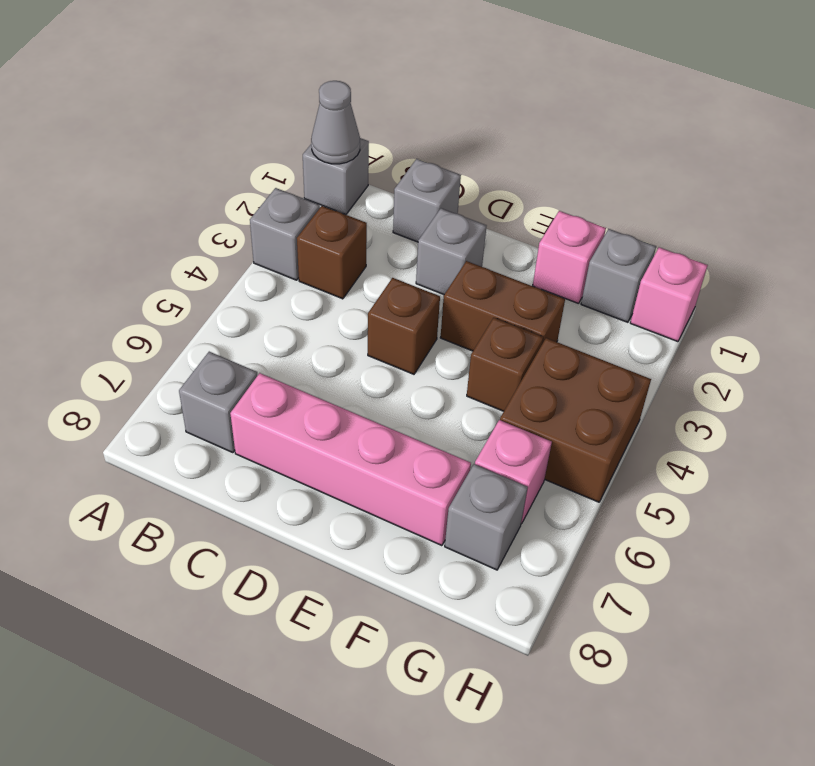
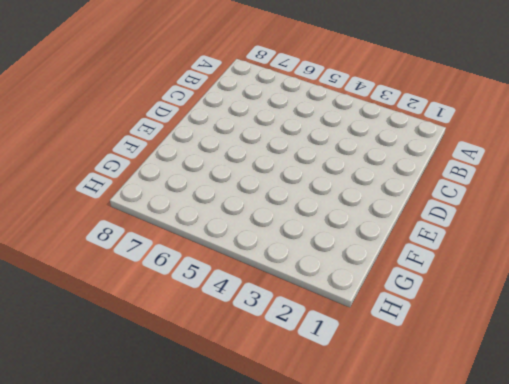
none -> grey 1x1 brick [303,138,369,215]
none -> grey 1x1 brick [250,188,320,280]
none -> brown 1x1 brick [297,206,367,299]

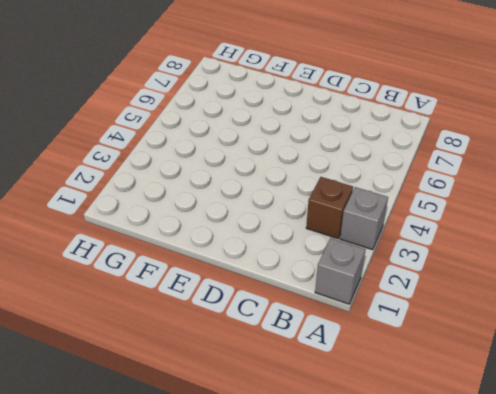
none -> grey 1x1 brick [179,352,257,453]
none -> grey 1x1 brick [393,159,461,242]
none -> pink 1x4 brick [230,373,471,546]

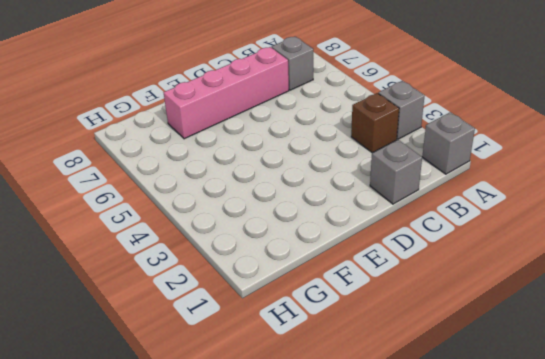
none -> grey 1x1 brick [416,208,487,294]
none -> brown 1x1 brick [368,278,440,374]
none -> brown 1x2 brick [440,261,565,351]

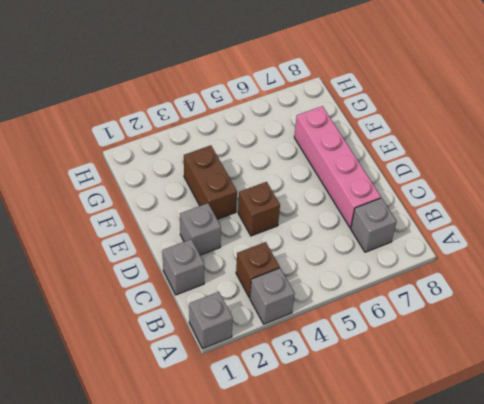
none -> pink 1x1 brick [533,211,606,304]
none -> brown 1x1 brick [467,318,543,411]
none -> grey 1x1 brick [581,229,656,322]

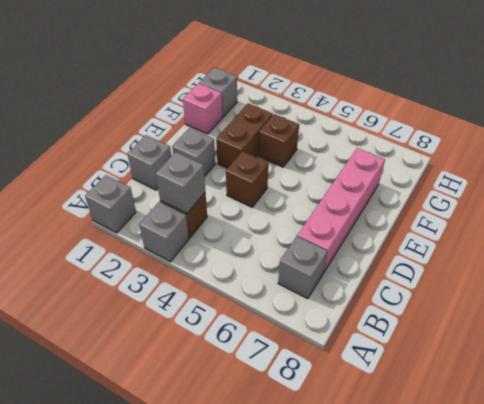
grey 1x1 brick [156,152,205,214] -> grey 1x1 brick moved to [445,464,528,570]
none -> brown 2x2 brick [500,338,651,502]
none -> pink 1x1 brick [475,420,552,524]
none -> pink 1x1 brick [630,247,708,342]

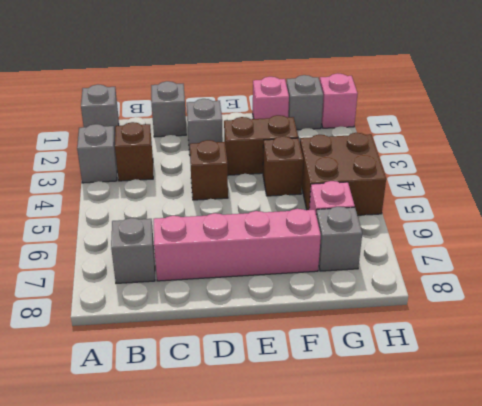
none -> grey 1x1 cone [311,81,360,164]

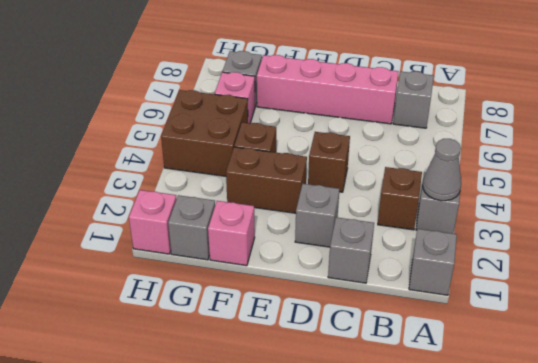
grey 1x1 cone [423,139,461,201] -> grey 1x1 cone moved to [311,81,360,164]

